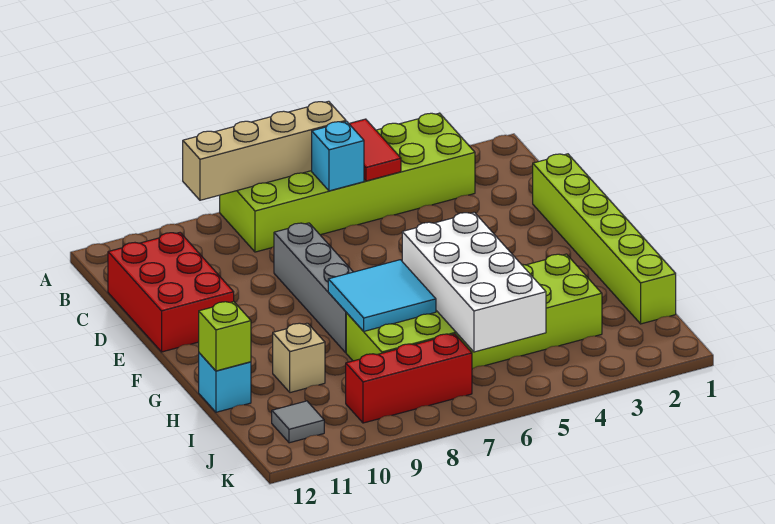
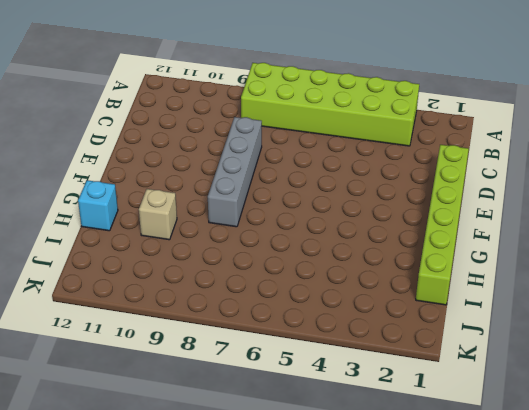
none -> red 2x3 brick [108,233,234,352]
none -> lime 2x6 brick [346,254,602,369]
none -> red 1x3 brick [346,334,472,423]

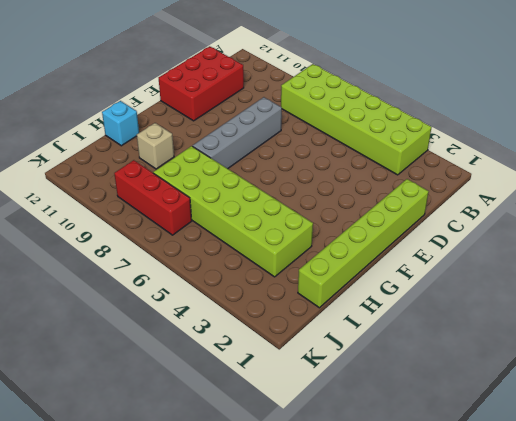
none -> grey 1x1 tile [272,401,324,443]
none -> red 1x2 tile [349,119,401,181]
none -> tan 1x4 brick [183,101,346,200]

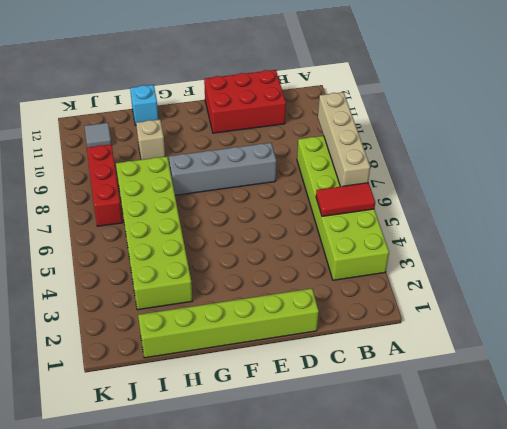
none -> cyan 1x1 brick [312,122,364,191]
none -> white 2x4 brick [402,212,546,352]
none -> cyan 2x2 tile [328,260,436,331]

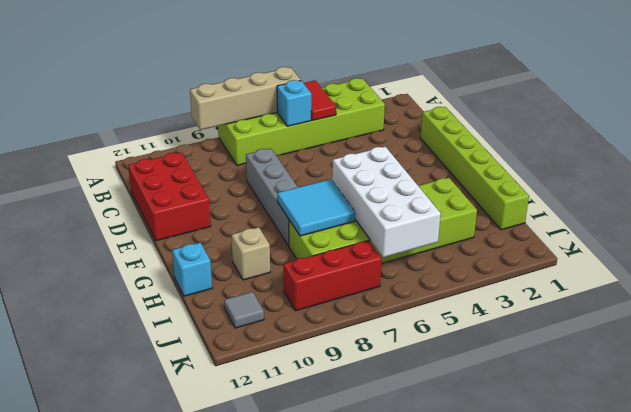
none -> lime 1x1 brick [199,302,251,371]

